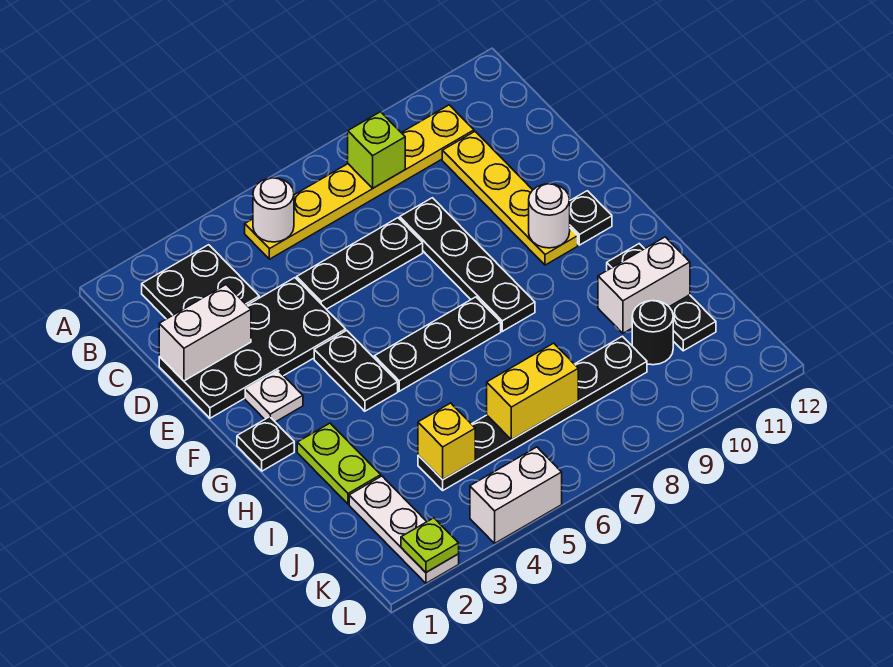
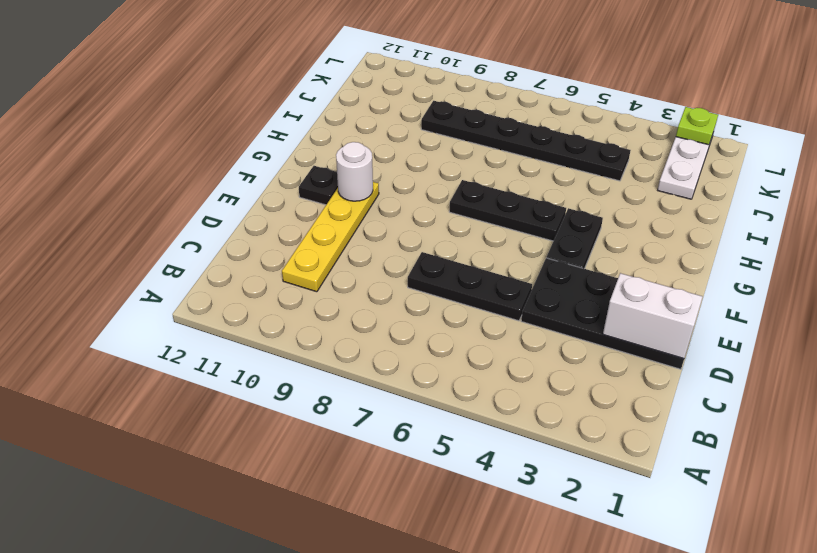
none -> black 2x2 plate [142,245,259,319]
none -> yellow 1x6 plate [245,105,474,259]
none -> black 1x4 plate [400,198,535,331]

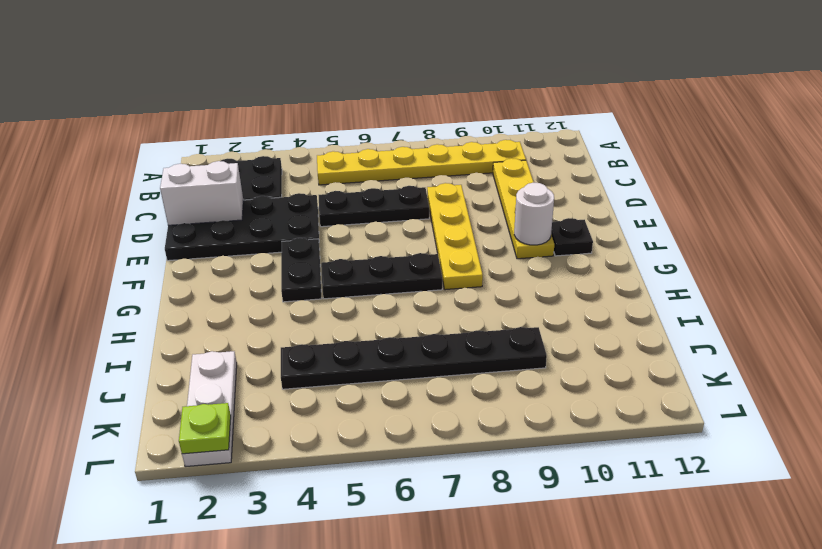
yellow 1x4 plate [427,183,483,290] -> black 1x4 plate [400,198,535,331]
none -> white 1x1 plate [245,371,303,422]
none -> black 1x1 plate [237,417,294,471]
none -> lime 1x2 plate [297,423,381,504]

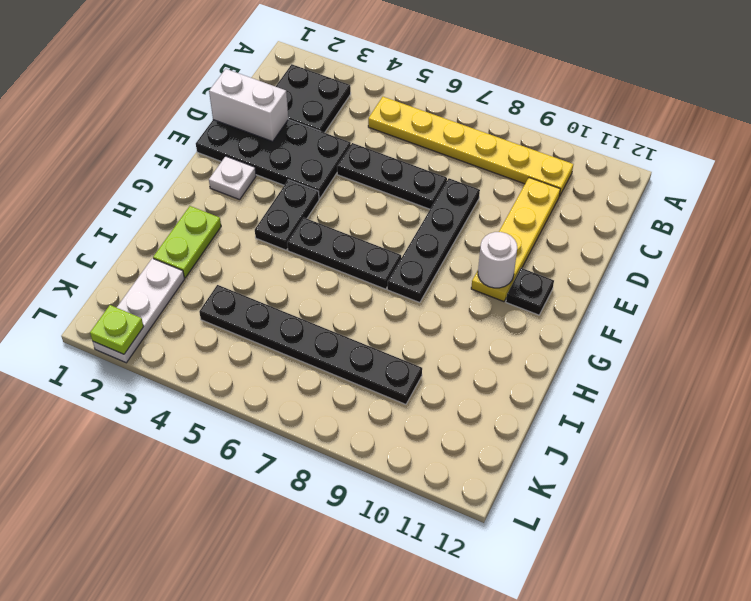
none -> black 1x1 plate [237,417,294,471]
none -> black 1x3 plate [607,244,716,351]
none -> black 1x1 round brick [632,301,673,365]

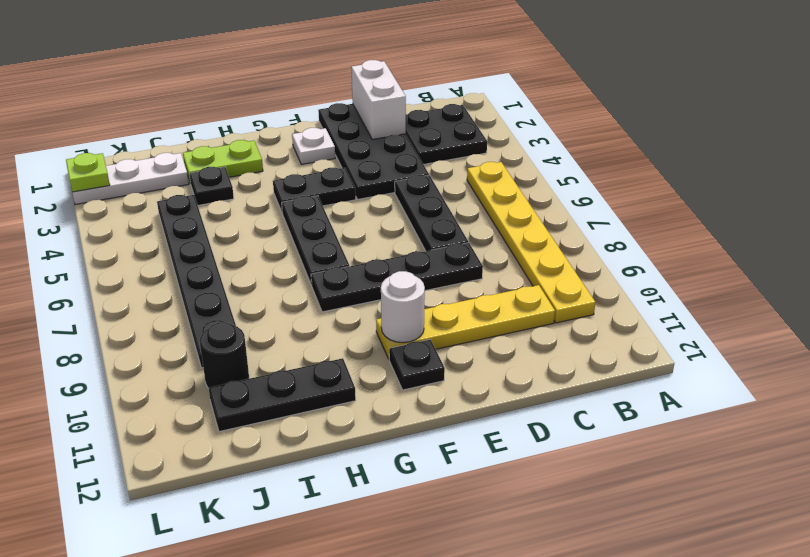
black 1x1 plate [189,167,234,205] -> black 1x1 plate moved to [237,417,294,471]
none -> white 1x2 brick [470,447,562,543]
none -> white 1x1 round brick [253,178,294,242]
none -> lime 1x1 brick [348,112,405,188]

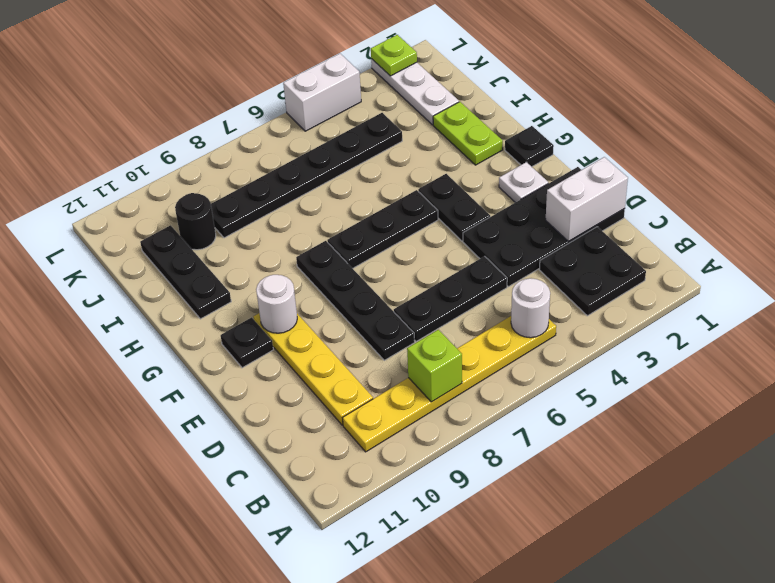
none -> white 1x2 brick [598,237,690,333]
none -> yellow 1x1 brick [418,403,475,480]
none -> yellow 1x2 brick [487,343,578,440]

